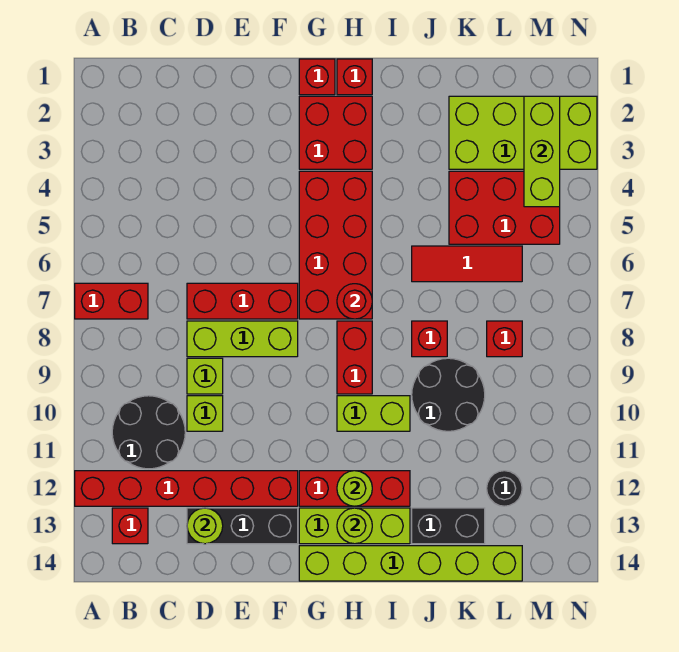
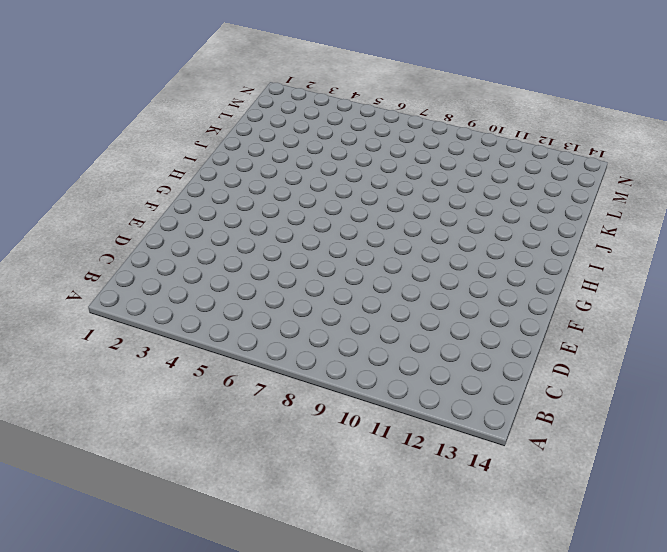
none -> red 1x2 brick [75,283,148,319]
none -> red 1x6 brick [75,471,298,506]
none -> black 2x2 round brick [112,396,185,469]
none -> red 1x1 brick [112,508,148,544]

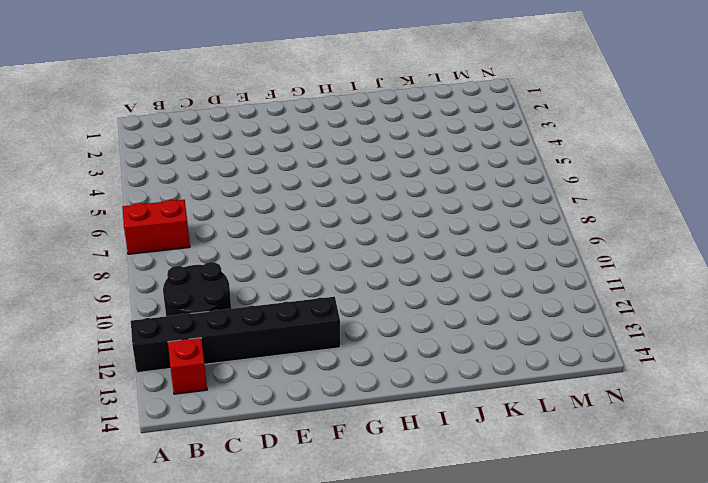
black 1x6 brick [131,297,340,373] -> red 1x6 brick [75,471,298,506]
none -> red 1x3 brick [187,283,298,319]
none -> lime 1x3 brick [187,321,298,357]
none -> lime 1x1 brick [187,358,223,394]
none -> lime 1x1 brick [187,396,223,431]

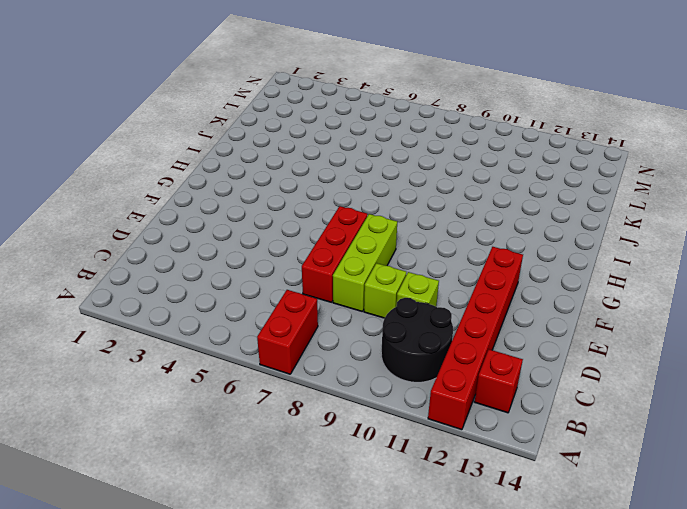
none -> black 1x3 brick [187,508,298,544]
none -> red 1x1 brick [299,59,335,95]
none -> red 2x2 brick [299,96,372,169]
none -> red 2x4 brick [299,171,372,319]

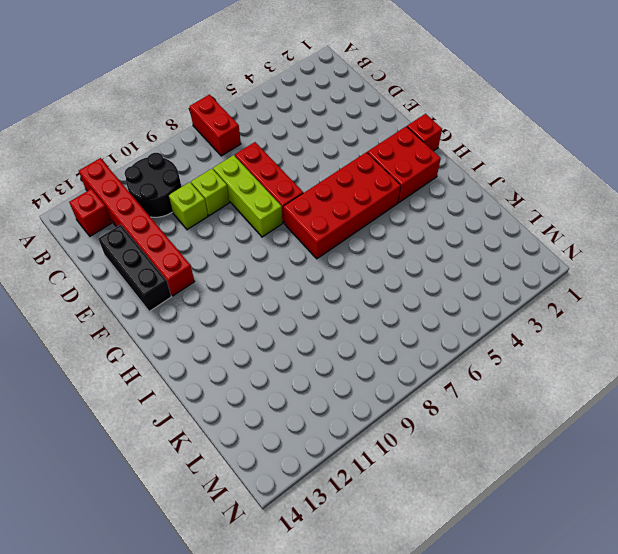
none -> red 1x3 brick [299,471,410,506]
none -> lime 1x3 brick [299,508,410,544]
none -> lime 1x6 brick [299,546,522,581]
none -> red 1x1 brick [337,59,372,95]

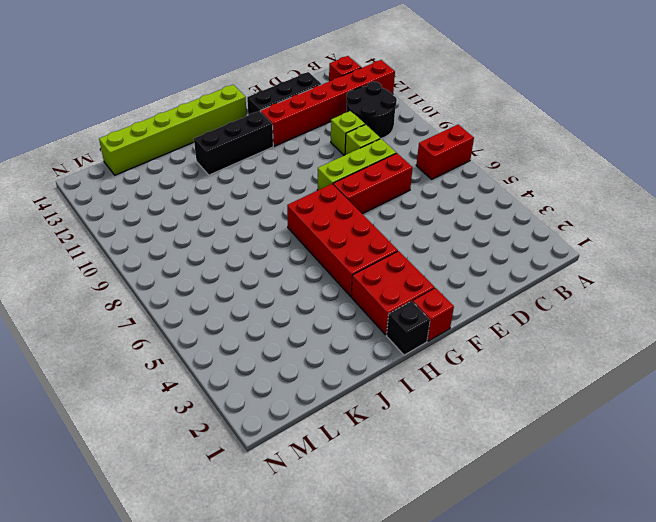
black 1x3 brick [194,111,273,175] -> red 1x3 brick [299,471,410,506]
black 1x1 brick [386,301,430,355] -> red 1x1 brick [337,59,372,95]
none -> lime 1x3 brick [299,508,410,544]
none -> red 1x2 brick [337,321,372,394]
none -> lime 1x2 brick [337,396,410,431]
none -> red 1x3 tile [412,246,522,282]

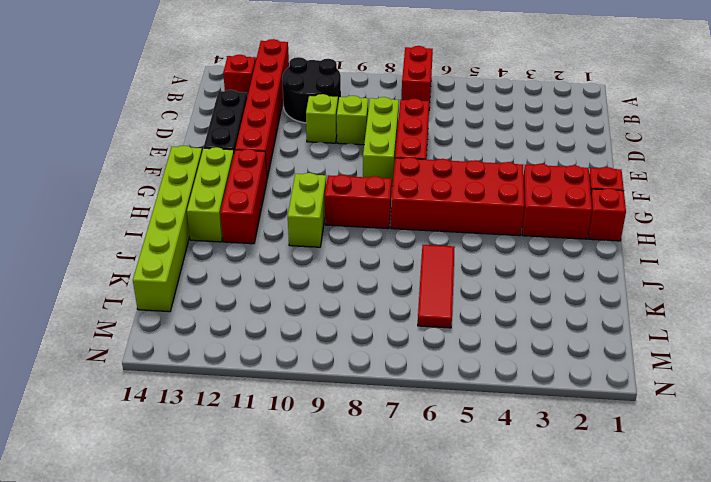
none -> red 1x1 brick [412,321,447,357]
none -> black 2x2 round brick [412,358,485,431]
none -> black 1x2 brick [412,508,485,544]
none -> lime 2x4 brick [449,96,597,169]

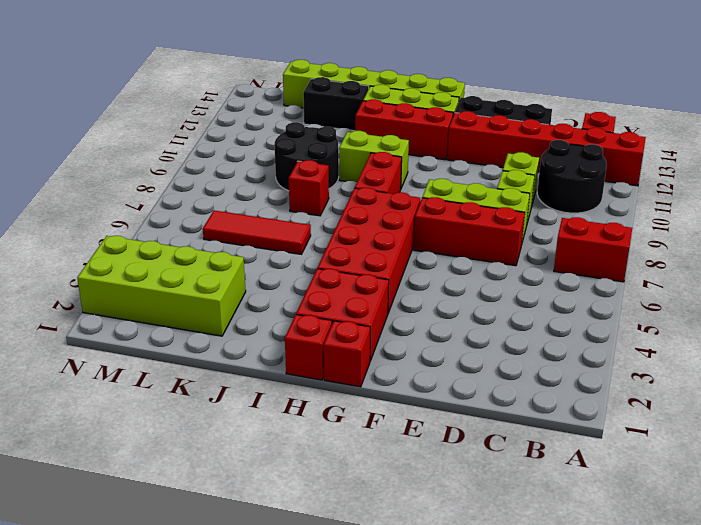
none -> red 2x3 brick [449,171,560,244]
none -> red 1x1 brick [487,321,522,357]
none -> black 1x1 round brick [487,471,522,506]
none -> lime 1x1 round brick [187,508,223,544]

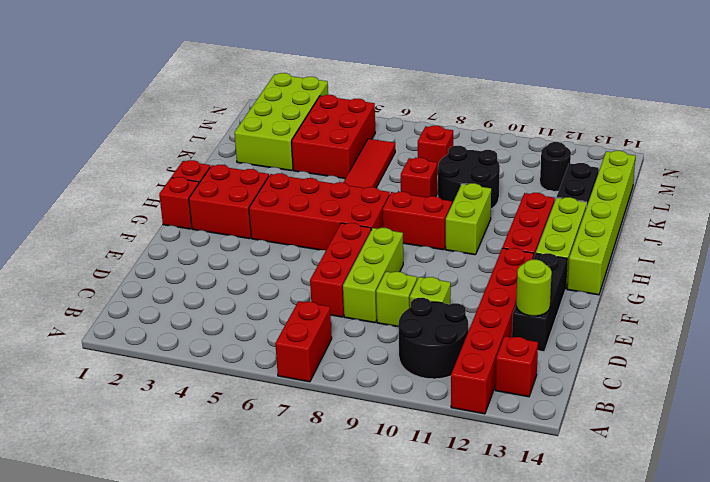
none -> red 1x1 round brick [337,284,372,319]
none -> lime 1x1 round brick [337,471,372,506]
none -> lime 1x1 round brick [337,508,372,544]
none -> lime 1x3 brick [524,96,560,207]

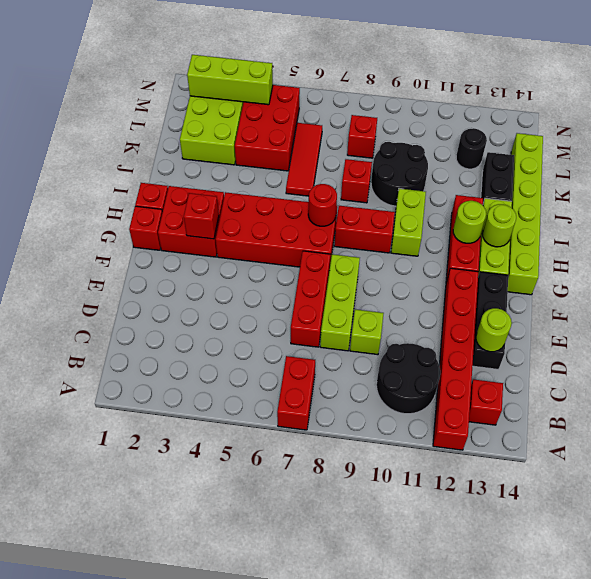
red 1x1 brick [184,193,219,239] -> none
none -> lime 1x1 brick [187,396,223,431]

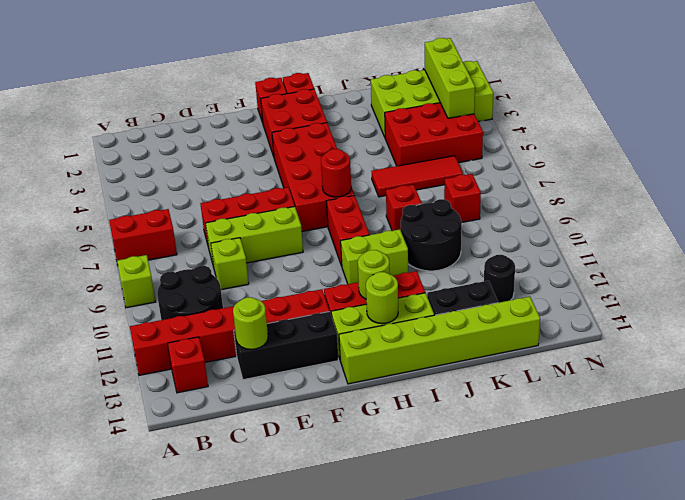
lime 1x1 brick [117,255,156,308] -> lime 1x1 brick moved to [187,396,223,431]

